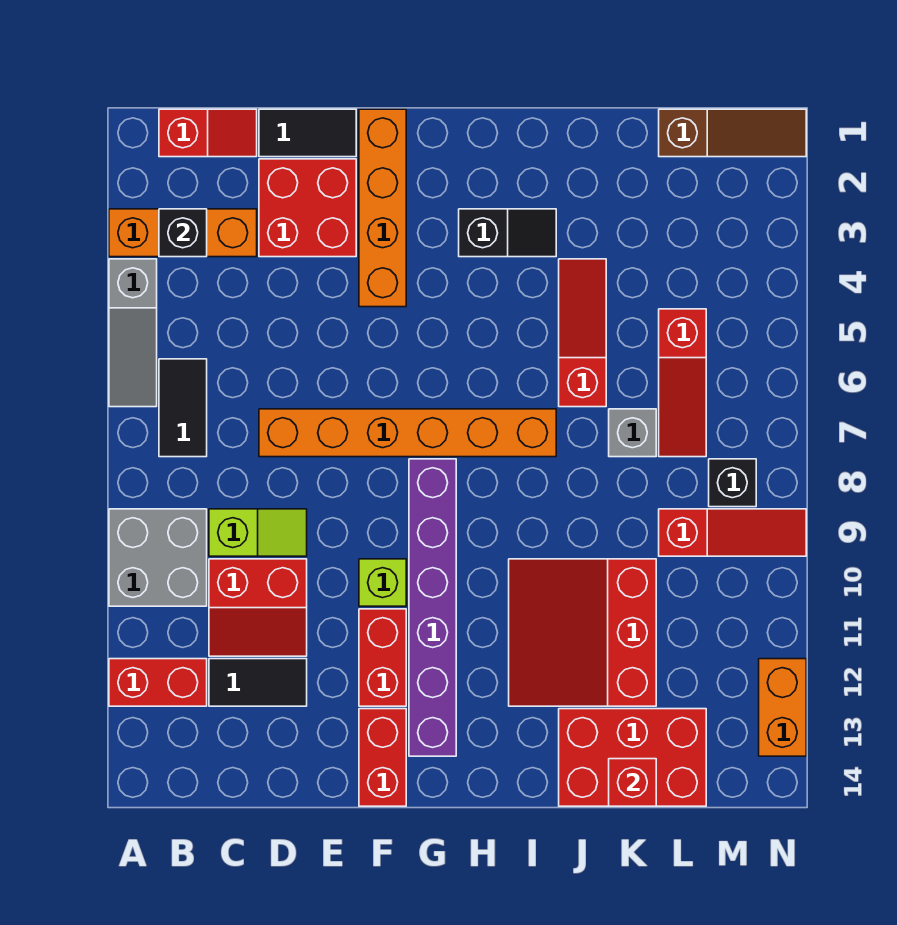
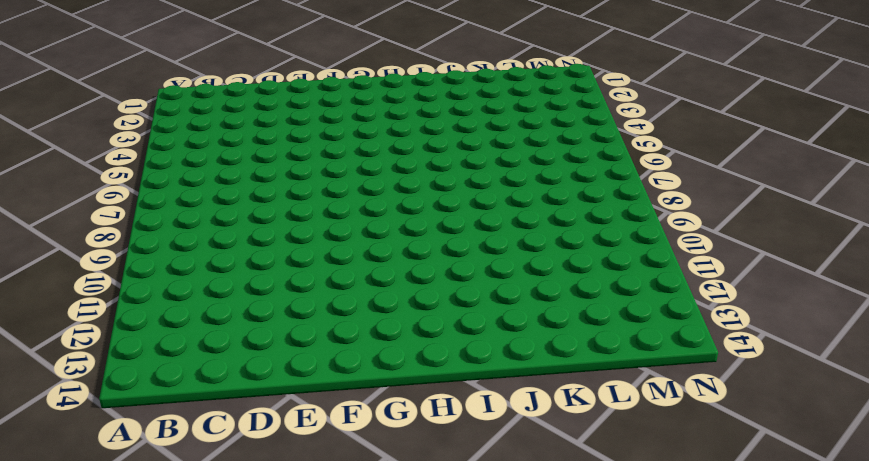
none -> orange 1x3 brick [109,209,257,257]
none -> grey 1x3 slope [109,259,157,407]
none -> grey 2x2 brick [109,509,207,606]

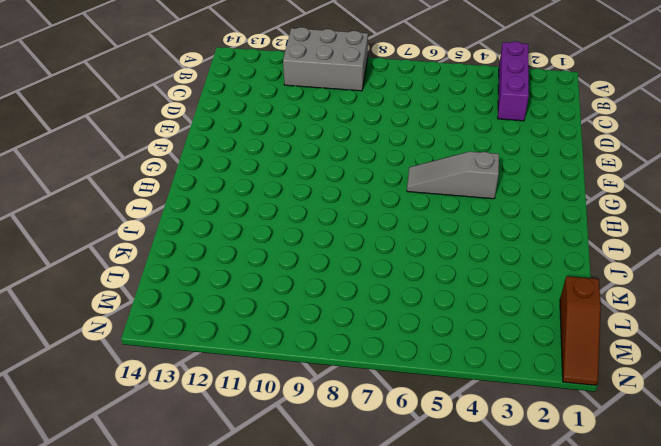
purple 1x3 brick [498,41,529,121] -> orange 1x3 brick [109,209,257,257]
grey 2x3 brick [283,27,368,91] -> grey 2x2 brick [109,509,207,606]
grey 1x3 slope [407,152,499,199] -> grey 1x3 slope moved to [109,259,157,407]
none -> red 1x2 brick [109,659,207,706]
none -> red 1x2 slope [159,109,257,157]
none -> black 1x2 tile [159,359,207,457]

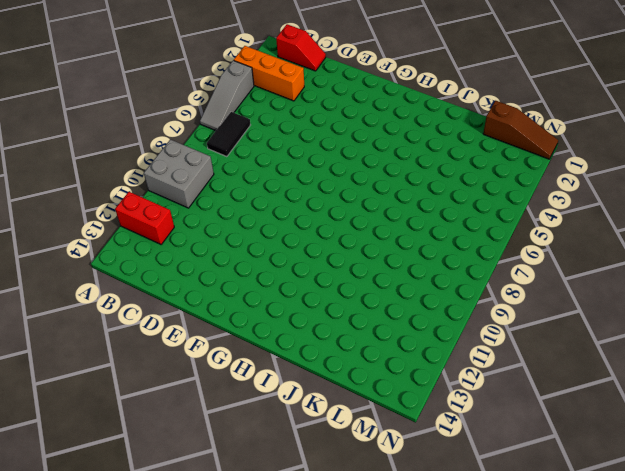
none -> lime 1x2 slope [209,509,307,556]
none -> red 2x2 slope [209,559,307,656]
none -> black 1x2 tile [209,659,307,706]

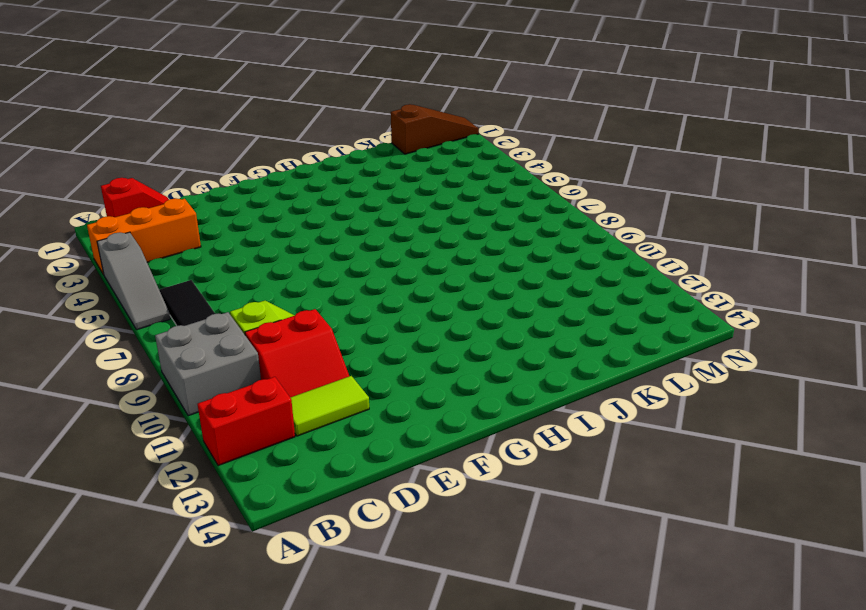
lime 1x2 tile [290,376,369,436] -> black 1x2 tile [209,659,307,706]
none -> black 1x2 tile [259,109,356,157]
none -> red 2x2 brick [259,159,356,257]
none -> orange 1x6 brick [259,409,556,457]

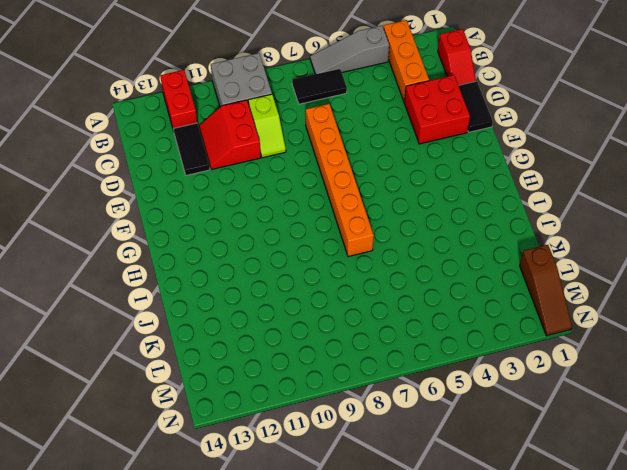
none -> orange 1x4 brick [359,109,406,307]
none -> lime 1x1 brick [359,559,406,606]
none -> red 1x2 brick [359,609,406,706]

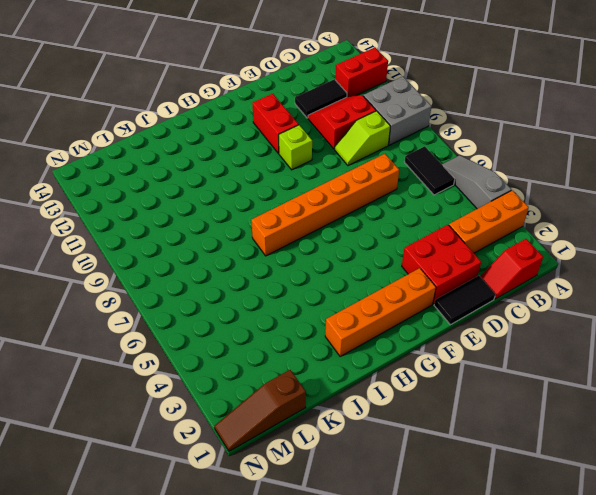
orange 1x4 brick [325,268,436,356] -> orange 1x4 brick turned to [359,109,406,307]
none -> red 1x2 brick [359,709,406,806]
none -> purple 1x6 brick [409,459,456,756]
none -> black 1x2 slope [459,209,556,257]

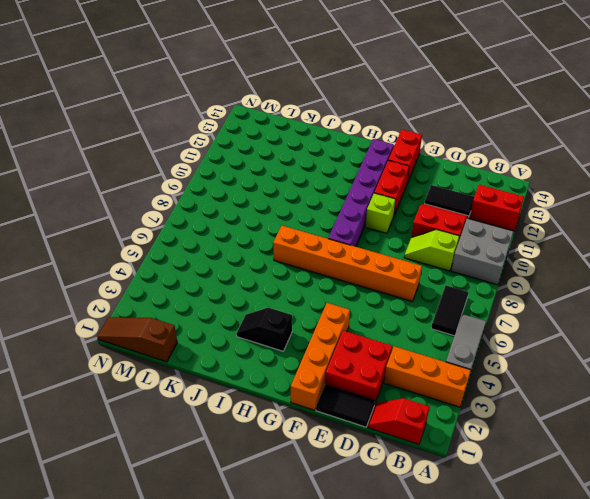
none -> red 3x3 slope [509,559,656,706]
none -> red 1x3 slope [559,259,606,407]
none -> red 2x3 brick [559,709,706,806]

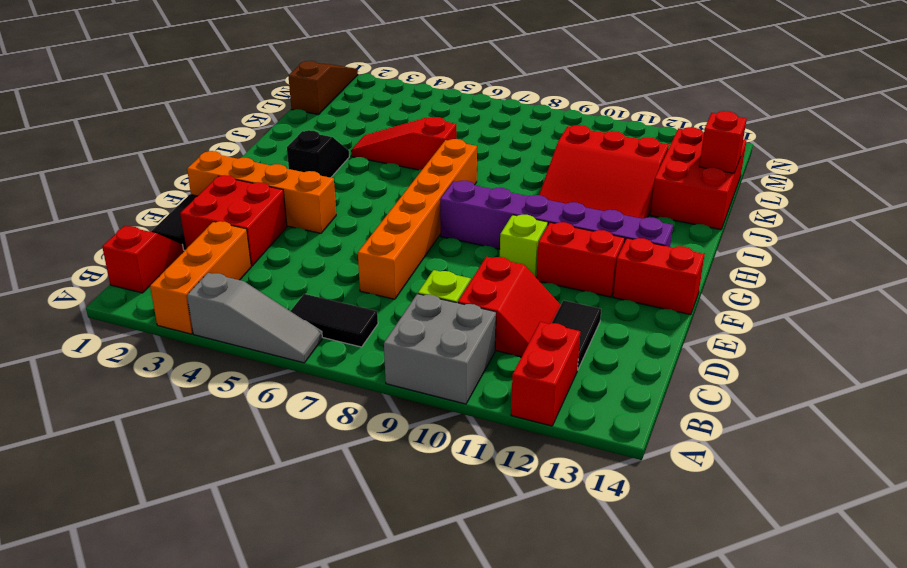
none -> grey 1x1 brick [609,409,656,457]
none -> red 1x3 slope [659,309,706,457]
none -> red 1x3 slope [659,509,806,556]

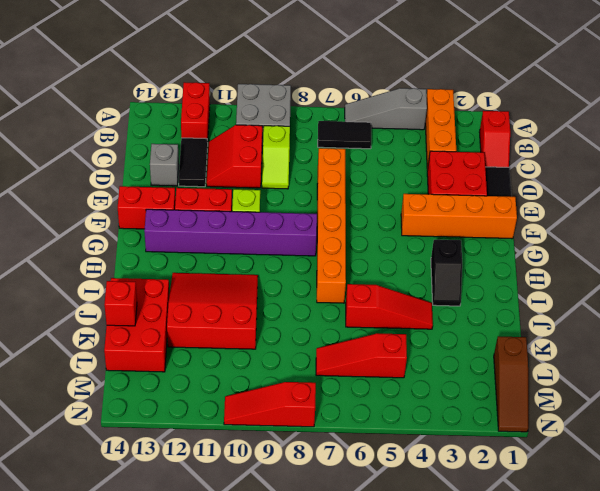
grey 1x1 brick [150,144,179,186] -> grey 1x1 brick moved to [609,409,656,457]
red 1x3 slope [224,382,316,427] -> red 1x3 slope turned to [659,509,806,556]
none -> black 1x1 brick [709,459,756,507]
none -> orange 1x2 brick [759,659,806,756]
none -> black 1x1 brick [159,209,207,257]

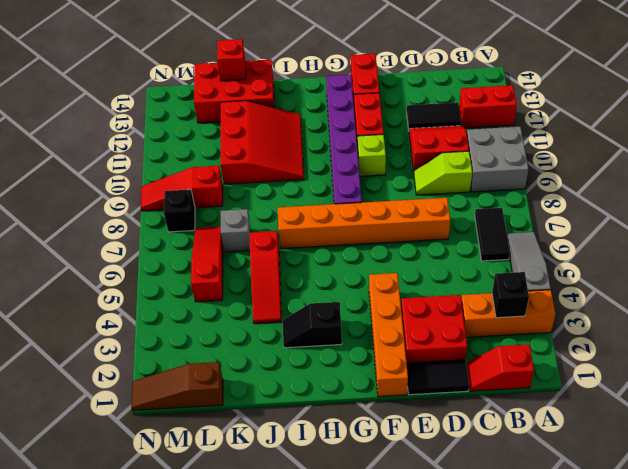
none -> orange 1x2 brick [759,659,806,756]

